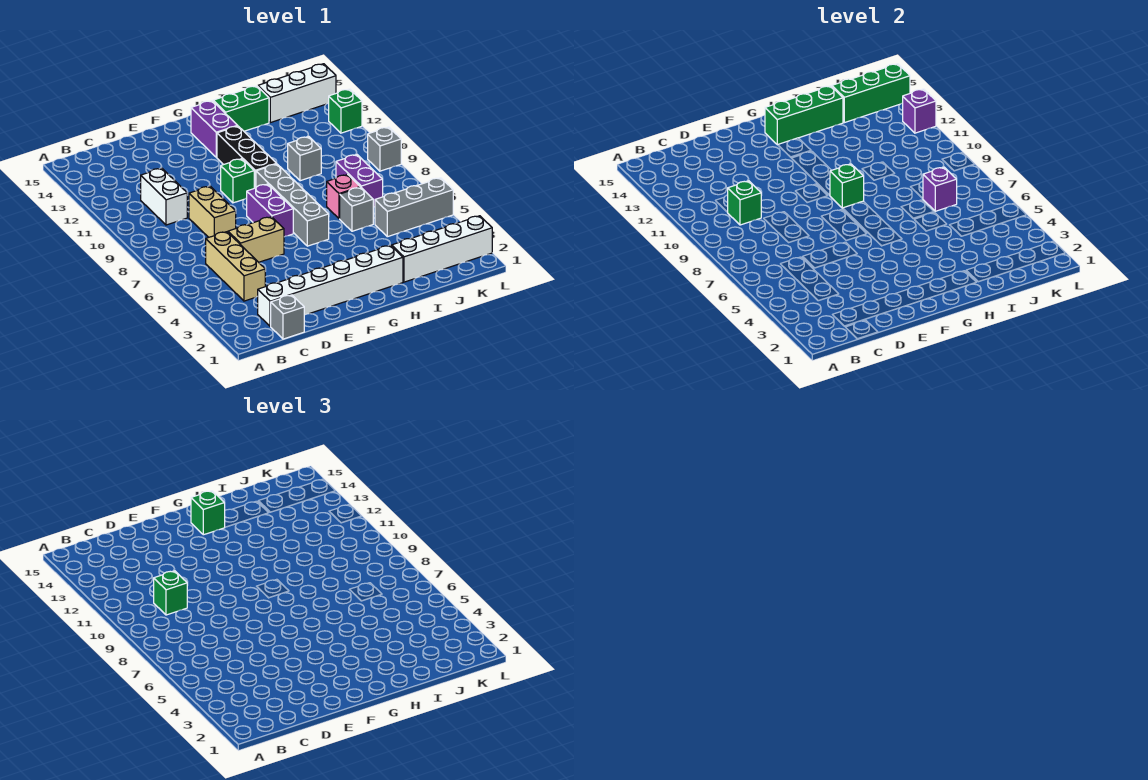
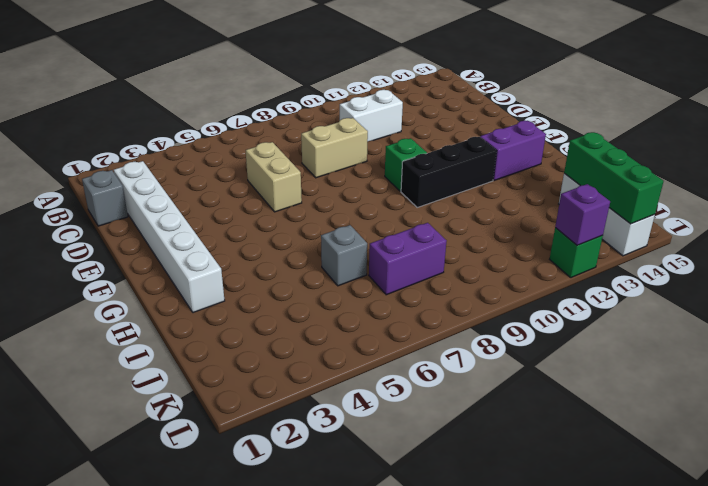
none -> tan 1x3 brick [206,232,265,301]
none -> purple 1x2 brick [247,184,293,237]
none -> grey 1x4 brick [256,164,329,246]

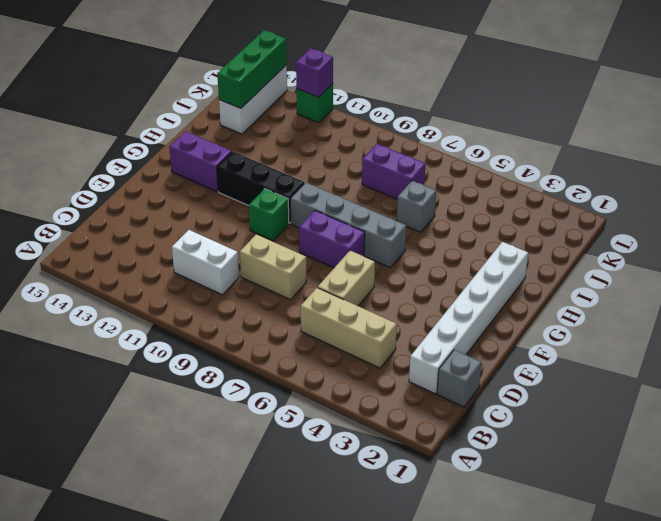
none -> green 1x2 brick [213,86,269,131]
none -> white 1x4 brick [392,216,492,282]
none -> pink 1x1 brick [327,175,360,219]

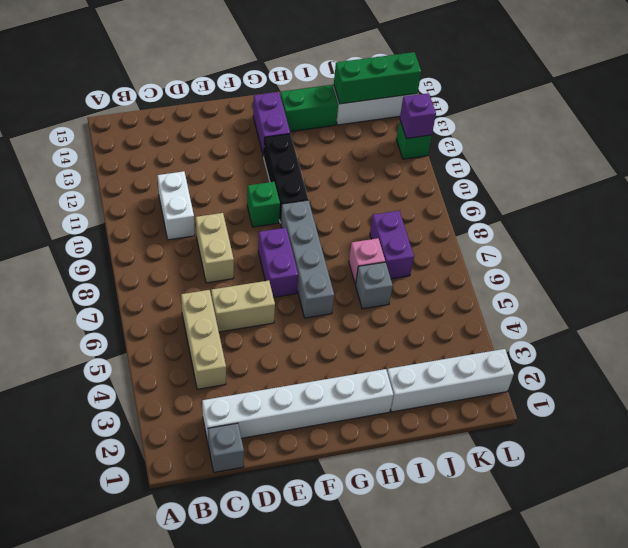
none -> grey 1x1 brick [288,136,321,181]
none -> grey 1x3 brick [375,178,453,237]
none -> grey 1x1 brick [368,127,401,171]

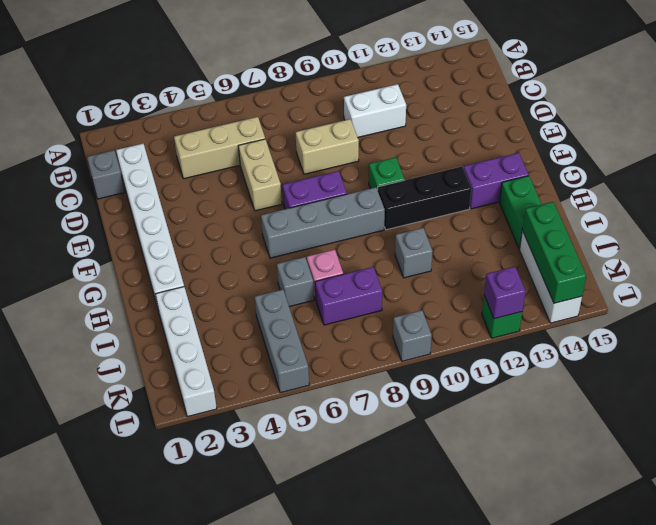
none -> green 1x1 brick [728,181,761,225]
none -> green 1x1 brick [830,164,864,208]
none -> green 1x3 brick [765,86,843,145]

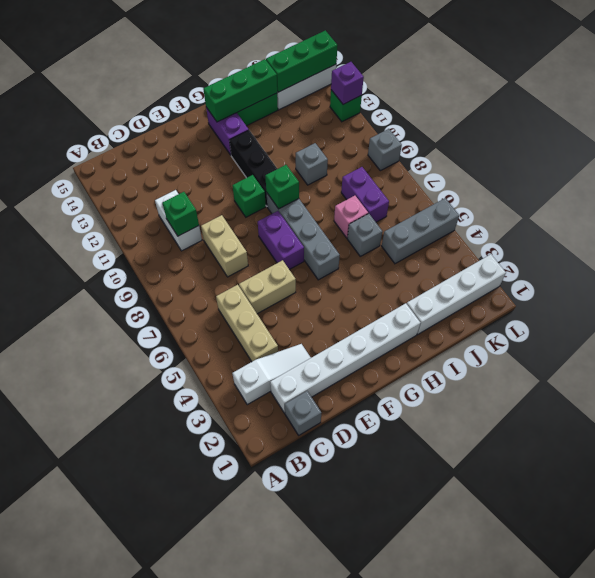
white 1x3 slope [233,344,311,405] -> none
none -> purple 1x1 brick [923,167,957,211]
none -> green 1x1 brick [154,571,187,615]
none -> green 1x1 brick [191,491,225,535]

